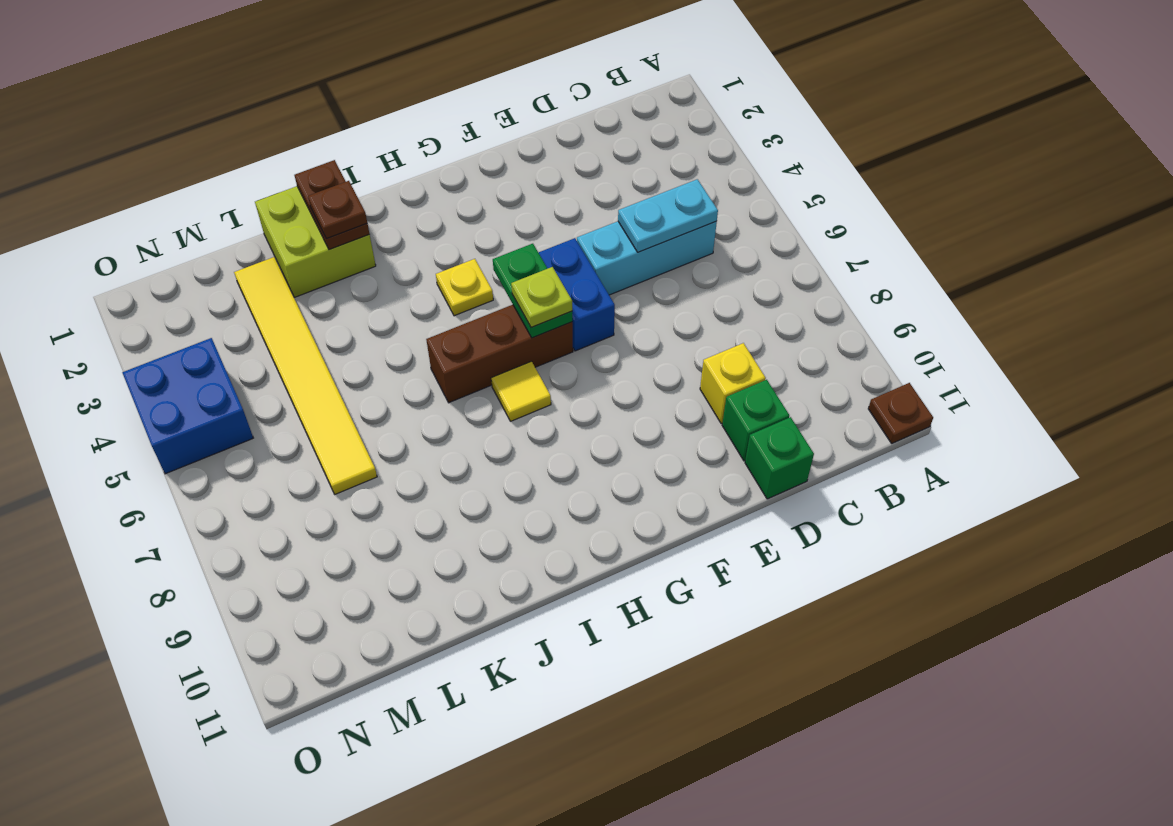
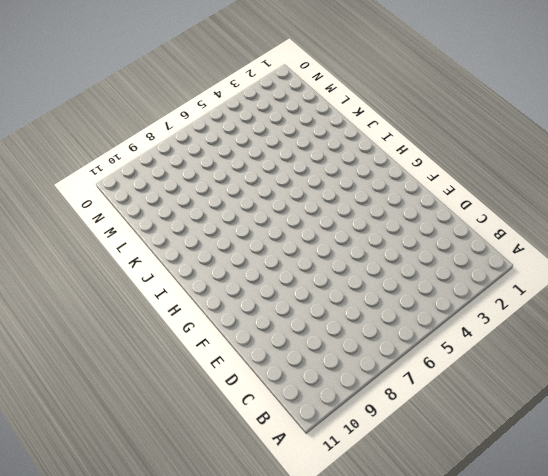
none -> brown 1x1 plate [868,383,933,443]
none -> cyan 1x3 brick [577,221,717,295]
none -> yellow 1x1 brick [700,343,766,424]

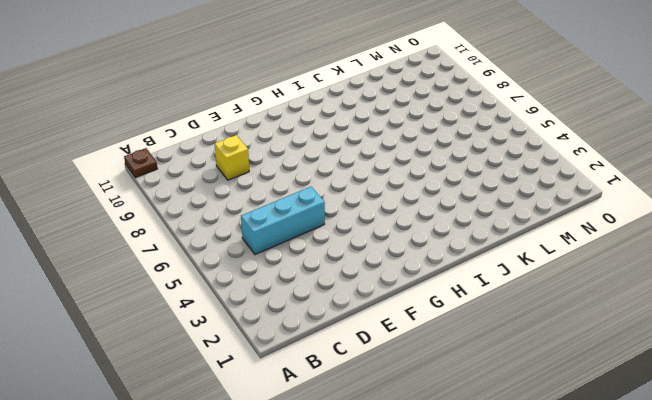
none -> green 1x1 brick [722,380,789,461]
none -> green 1x1 brick [745,417,814,499]
none -> blue 1x2 brick [538,238,615,351]

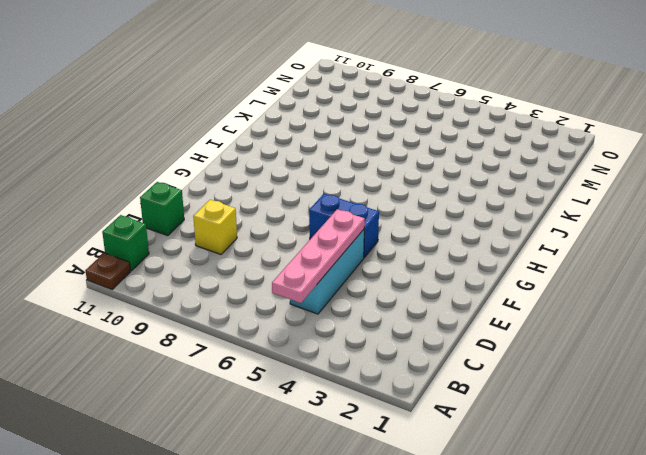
pink 1x4 plate [272,209,365,303] -> cyan 1x2 plate [618,179,718,252]
green 1x1 brick [102,215,149,271] -> green 1x1 brick moved to [722,380,789,461]
none -> brown 1x3 brick [426,305,573,403]
none -> yellow 1x1 plate [436,259,493,316]
none -> yellow 1x1 tile [491,361,551,421]

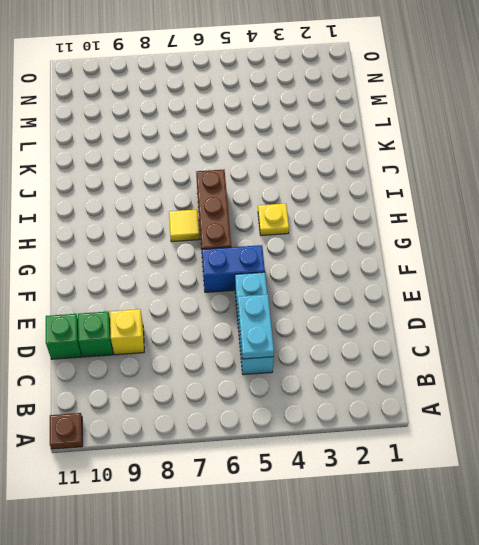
none -> lime 2x2 brick [255,186,376,297]
none -> yellow 1x6 tile [234,257,377,494]
none -> blue 2x2 brick [122,338,253,474]

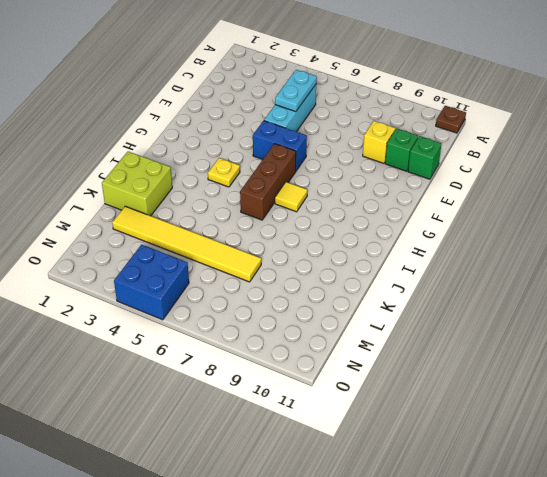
none -> green 1x2 plate [493,244,572,338]
none -> brown 1x2 plate [295,160,369,249]
none -> lime 1x1 plate [511,267,572,328]

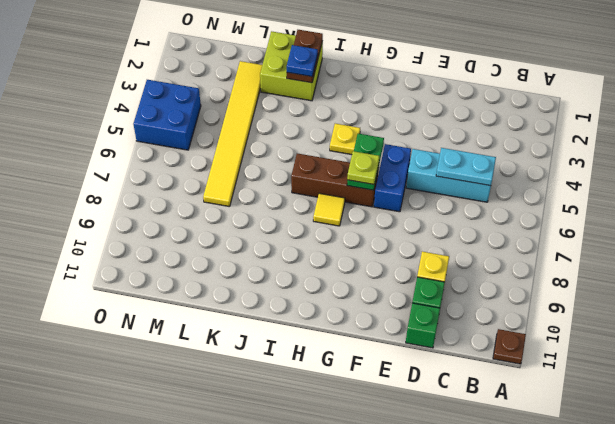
blue 1x1 plate [287,45,318,77] -> brown 1x1 plate [308,181,367,239]

